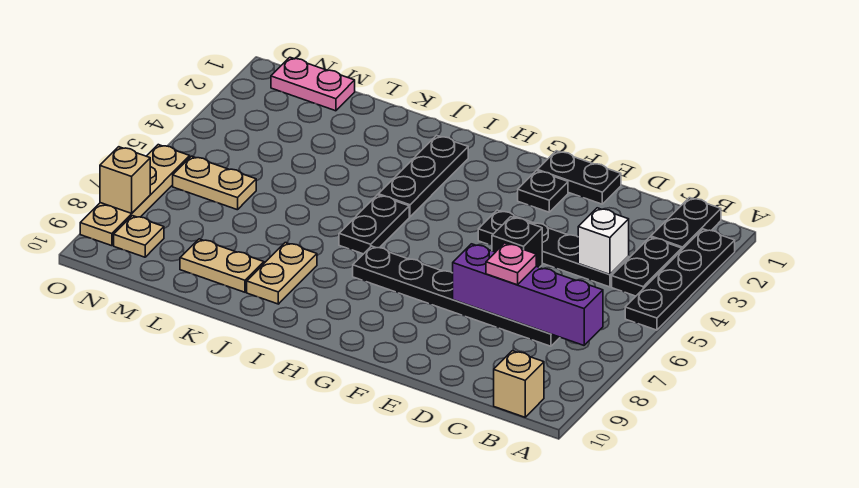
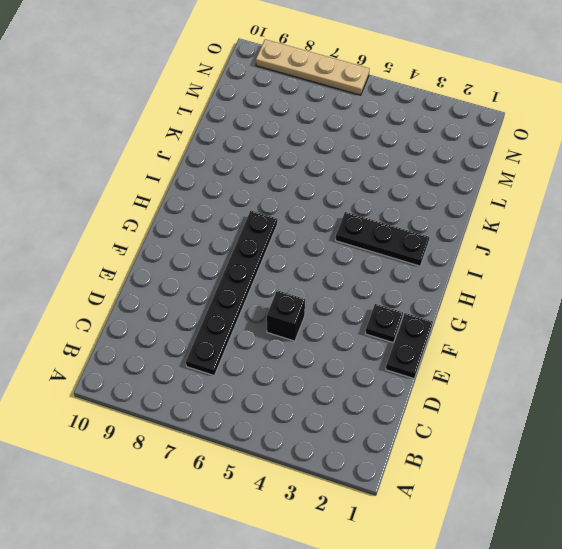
none -> black 1x4 plate [625,229,735,330]
none -> black 1x2 plate [651,198,721,249]
none -> black 1x2 plate [612,237,682,296]

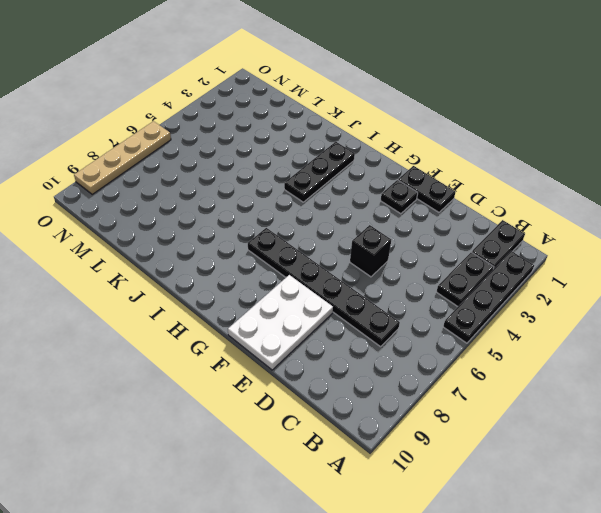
white 2x3 plate [228,275,333,370] -> none
none -> tan 1x1 brick [494,351,544,417]
none -> black 1x4 plate [478,210,629,287]
none -> black 1x2 plate [339,195,409,254]

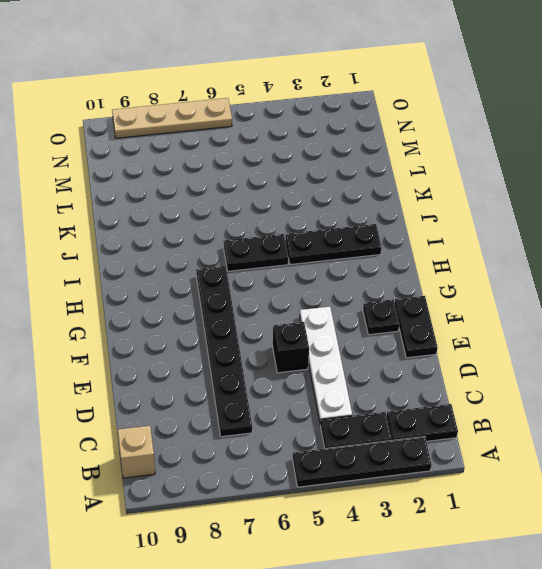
white 1x4 plate [300,307,352,424] -> black 1x4 plate [478,210,629,287]
none -> tan 1x2 plate [247,243,317,304]
none -> tan 1x2 plate [180,239,264,292]
none -> pink 1x2 plate [271,57,355,111]

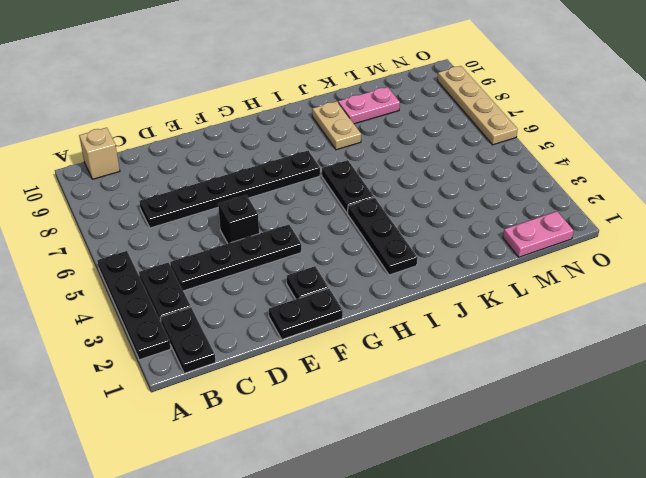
pink 1x2 plate [338,87,400,124] -> tan 1x2 plate [180,239,264,292]
none -> tan 1x2 plate [173,156,256,210]
none -> tan 1x1 plate [114,216,164,257]
none -> purple 1x4 brick [453,244,603,345]

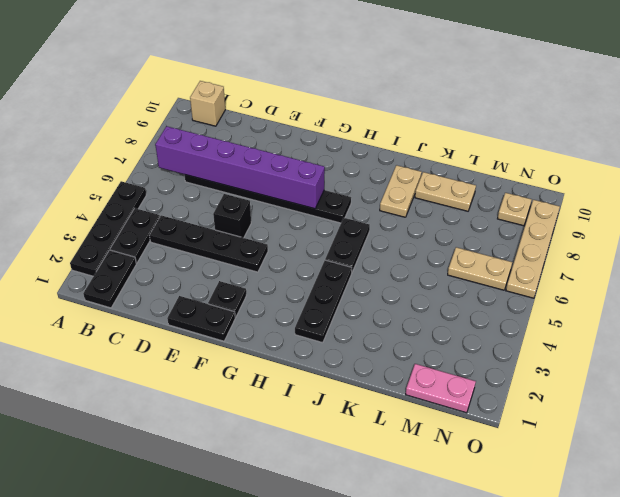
purple 1x6 brick [155,126,325,209] -> purple 1x4 brick [453,244,603,345]
none -> white 1x1 brick [578,208,629,275]
none -> tan 1x1 brick [100,147,150,213]
none -> pink 1x1 plate [486,243,536,285]

